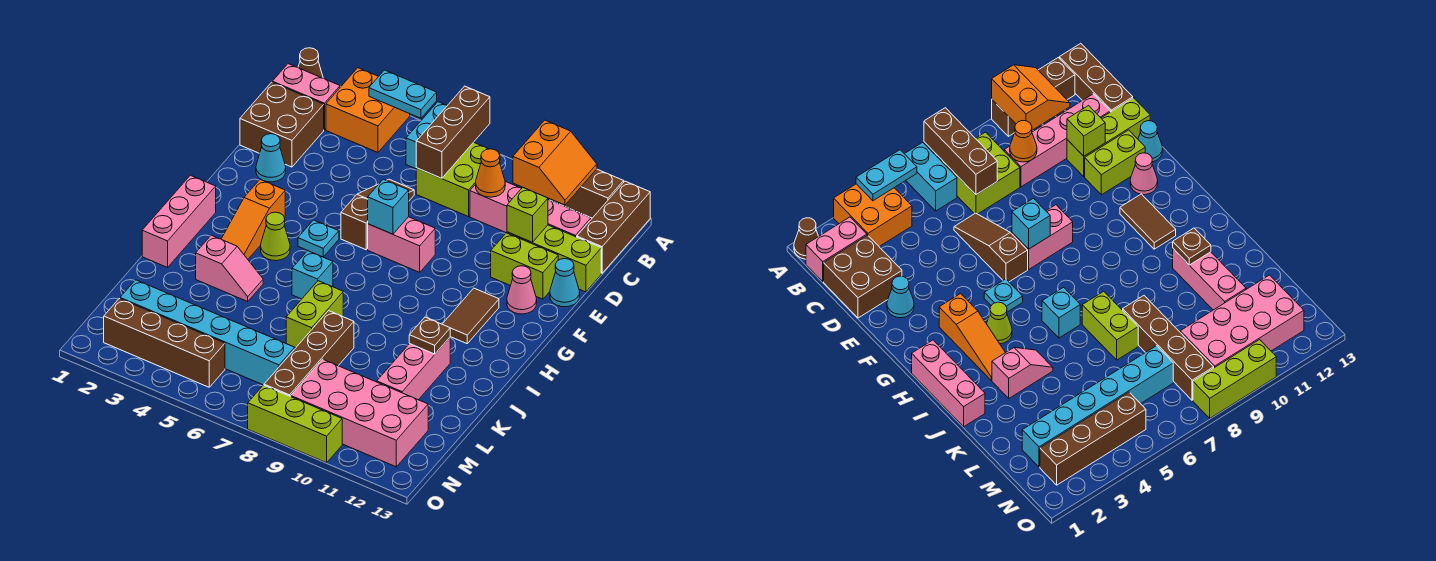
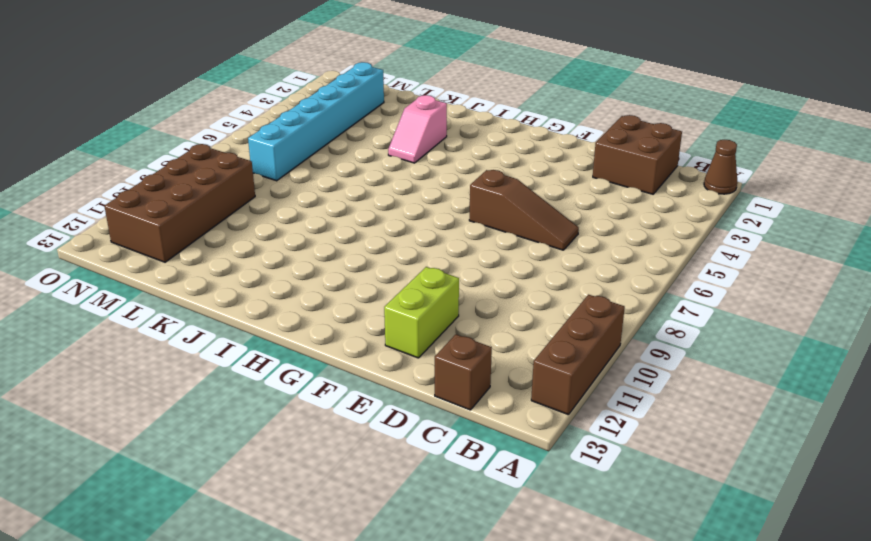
brown 1x1 brick [435,334,492,410] -> brown 1x3 brick [577,181,650,273]
brown 2x4 brick [104,144,255,262] -> pink 2x4 brick [291,359,428,467]
none -> orange 2x2 brick [326,68,410,152]
none -> cyan 1x2 brick [406,102,447,169]
none -> pink 1x2 brick [272,64,340,130]
none -> lime 2x2 brick [416,142,500,217]

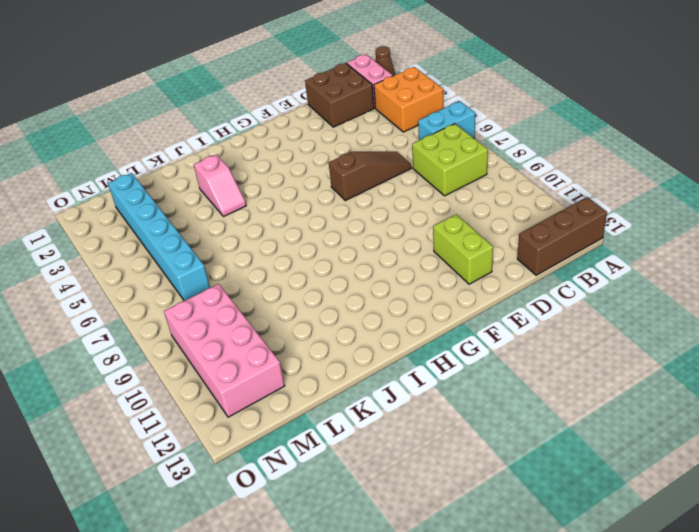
none -> brown 1x3 brick [548,169,624,218]
none -> pink 1x4 brick [470,182,591,237]
none -> lime 1x3 brick [507,225,601,292]
none -> cyan 1x1 cone [256,134,286,182]

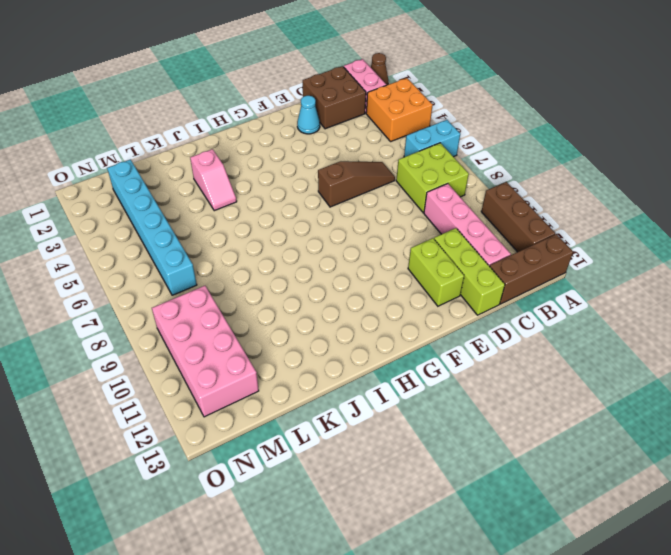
none -> cyan 1x1 cone [550,259,580,307]
none -> pink 1x2 brick [368,217,435,272]
none -> pink 1x1 cone [507,266,537,314]
none -> orange 1x3 slope [222,180,285,259]

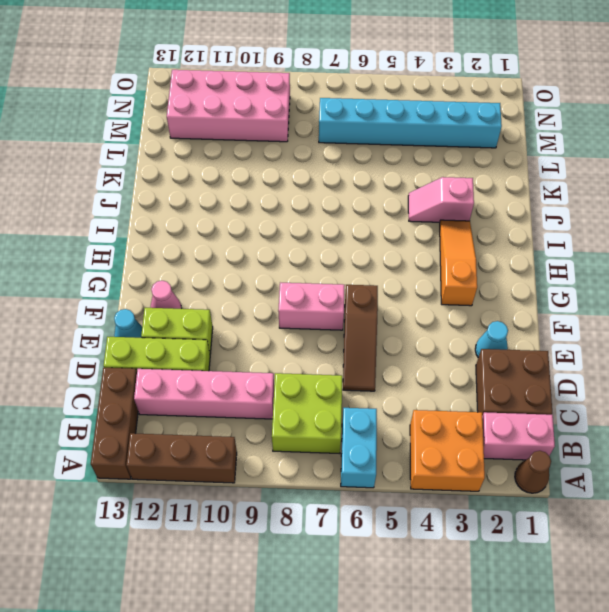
none -> cyan 1x1 plate [298,220,339,257]
none -> brown 1x2 tile [443,288,499,344]
none -> pink 1x3 brick [142,175,216,267]
none -> lime 1x1 cone [261,212,290,261]

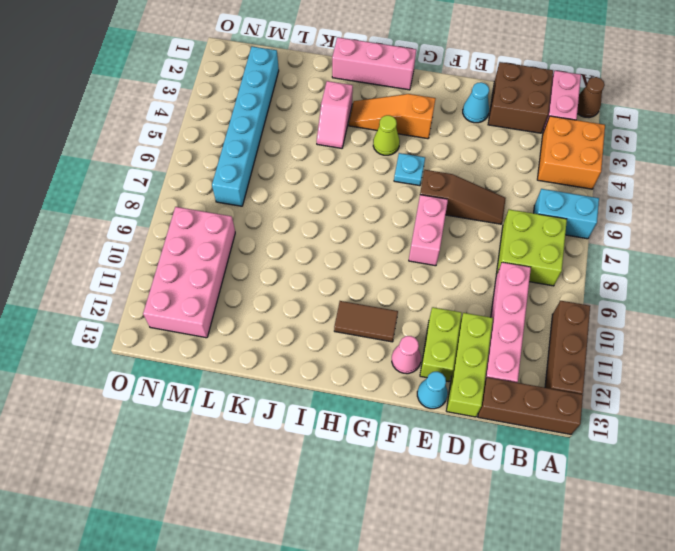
none -> cyan 1x1 brick [292,251,333,299]
none -> lime 1x2 brick [286,281,343,348]
none -> pink 1x3 brick [377,338,450,400]
none -> brown 1x4 brick [264,311,354,396]

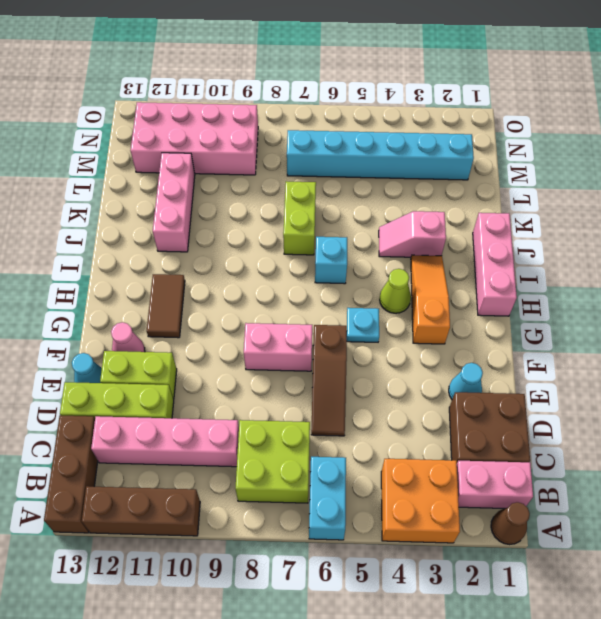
none -> brown 1x4 brick [264,311,354,396]
none -> brown 1x4 brick [104,298,225,387]
none -> lime 1x3 brick [248,385,342,463]
none -> cyan 1x2 plate [369,70,437,118]

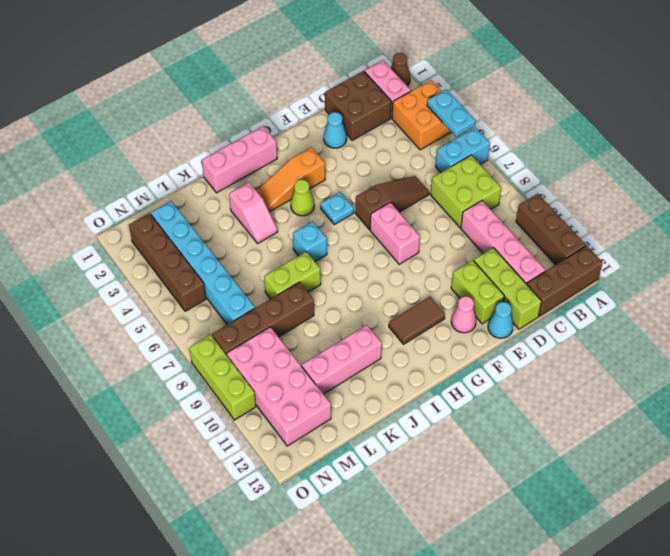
none -> brown 1x3 brick [416,86,490,178]
none -> orange 2x2 slope [513,120,597,205]
none -> orange 1x1 cone [476,149,505,197]
none -> lime 1x1 brick [507,187,548,242]

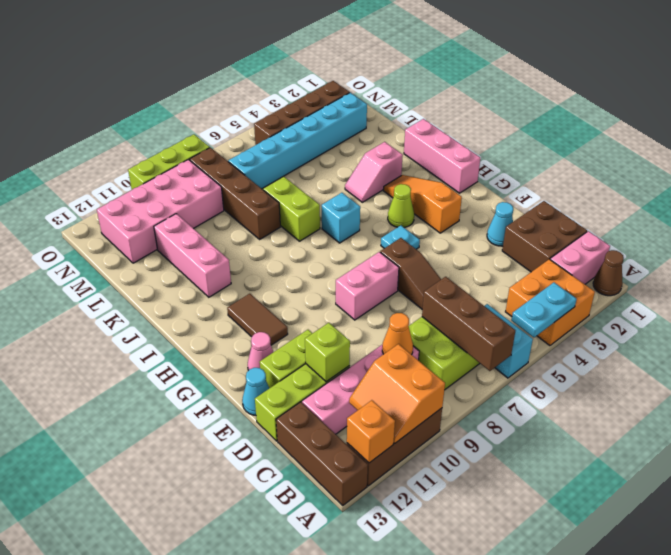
orange 1x1 brick [347,400,395,463] -> none
none -> cyan 1x1 brick [368,179,409,234]
none -> brown 1x1 plate [409,317,450,354]

